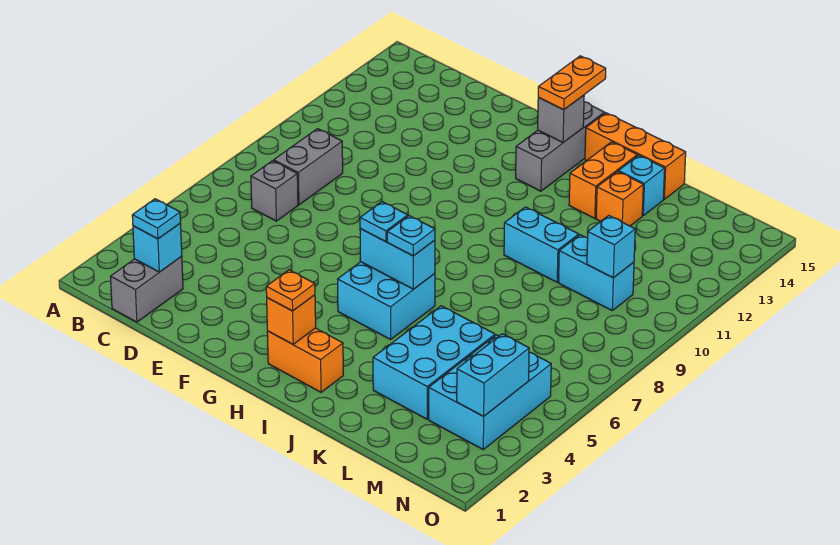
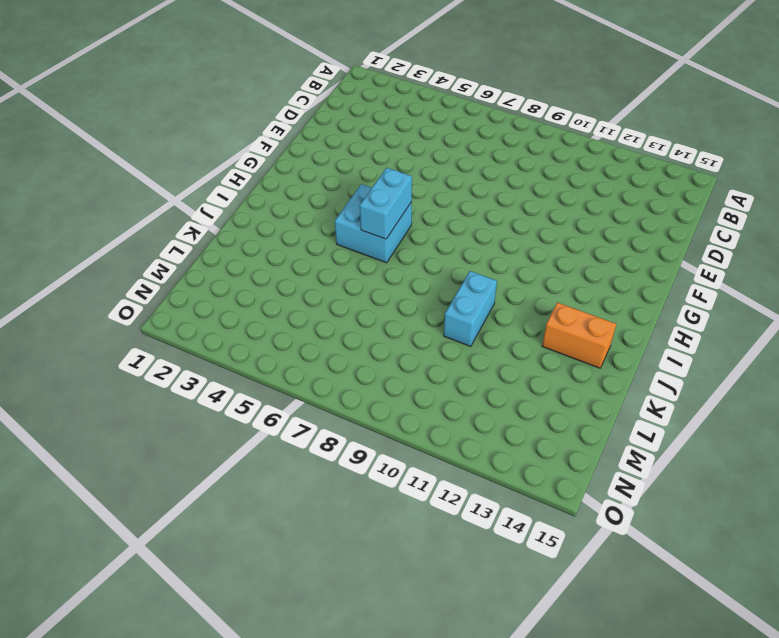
none -> grey 1x2 brick [110,256,183,322]
none -> grey 1x1 brick [251,161,298,221]
none -> grey 1x2 brick [274,129,343,205]

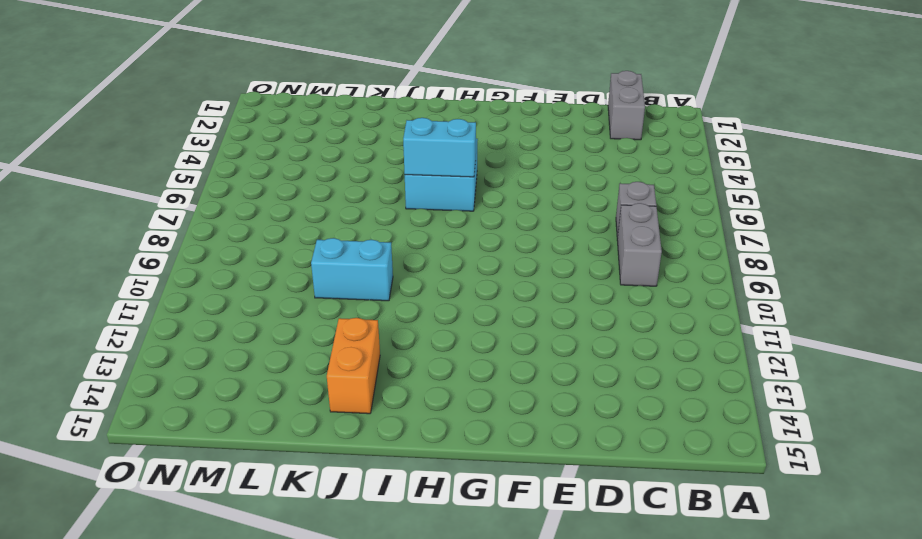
none -> orange 1x2 brick [267,328,343,392]
none -> grey 1x3 brick [516,102,605,191]
none -> orange 1x3 brick [585,113,686,199]

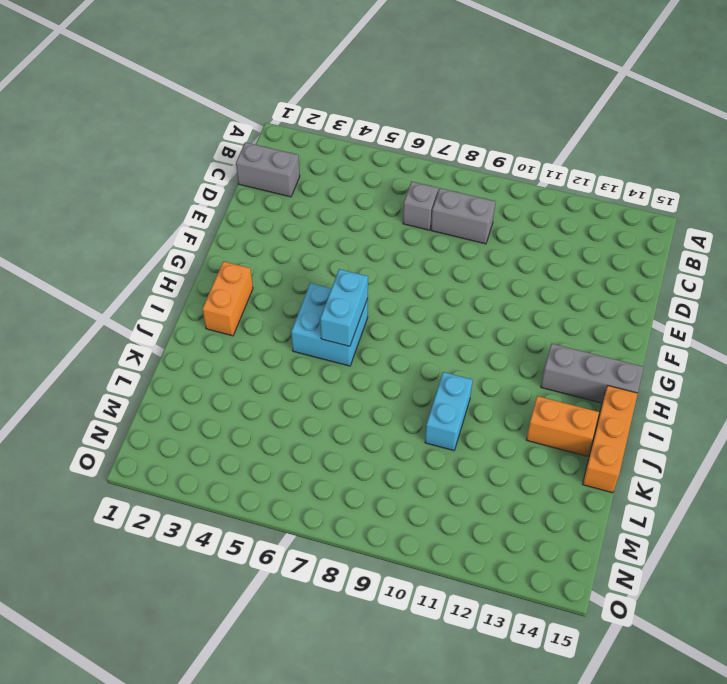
none -> cyan 2x3 brick [373,306,495,419]
none -> orange 1x1 brick [596,172,643,226]
none -> cyan 1x1 brick [618,155,665,215]

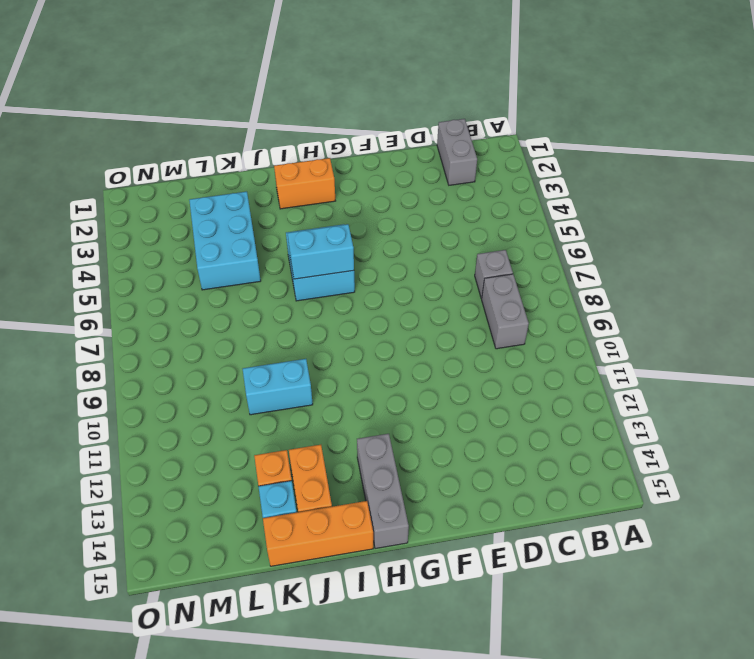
none -> cyan 1x2 brick [559,235,634,311]
none -> cyan 2x3 brick [429,335,551,449]
none -> cyan 1x1 brick [133,223,182,272]

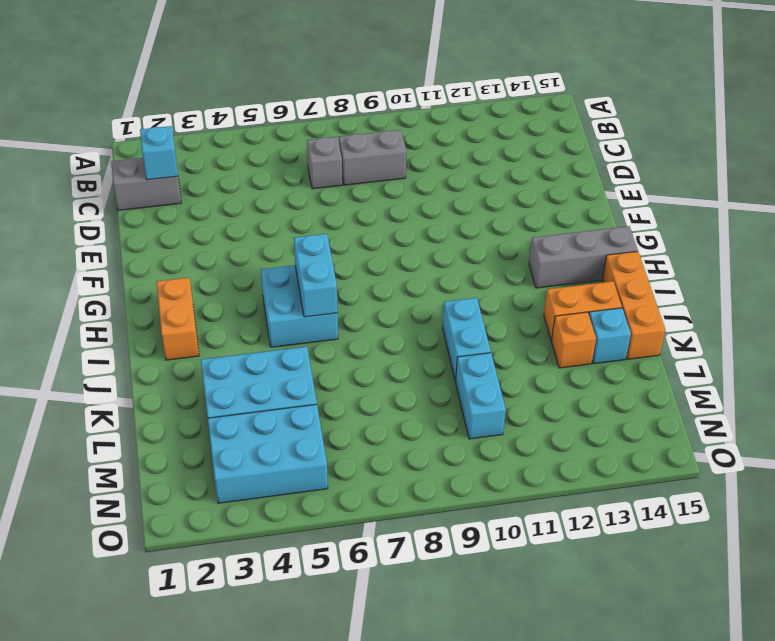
none -> orange 1x1 brick [267,295,316,344]
none -> grey 1x1 brick [538,95,584,143]
none -> cyan 1x1 brick [587,216,635,278]

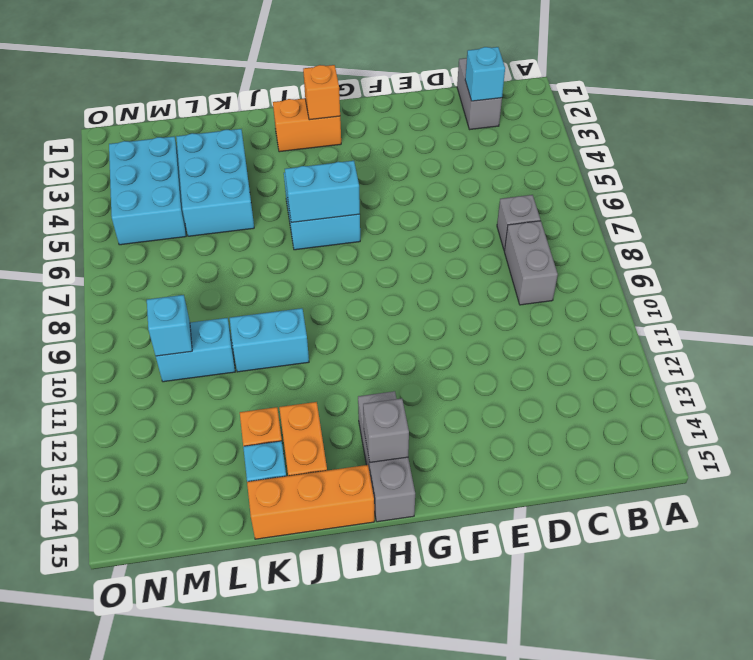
none -> cyan 1x2 brick [457,334,529,416]
none -> cyan 1x1 plate [132,199,181,239]
none -> orange 1x1 plate [266,270,315,311]

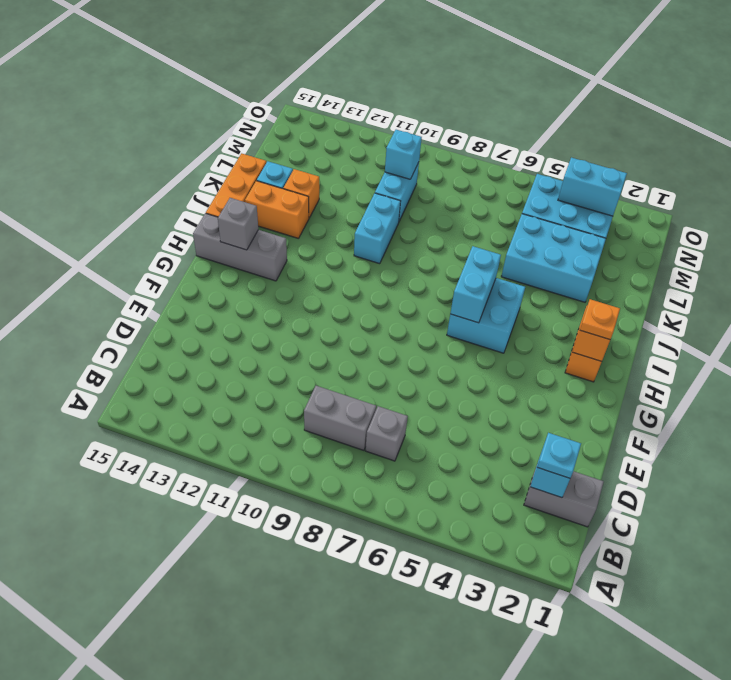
none -> cyan 1x1 plate [360,202,408,242]
none -> orange 1x2 plate [538,56,606,110]
none -> cyan 1x1 plate [387,216,435,256]

